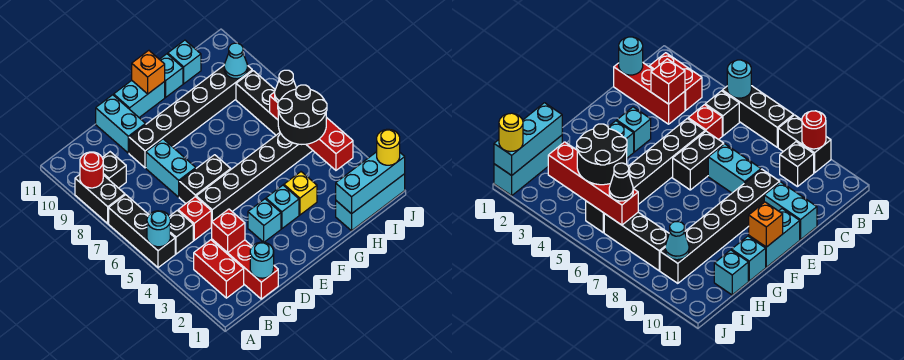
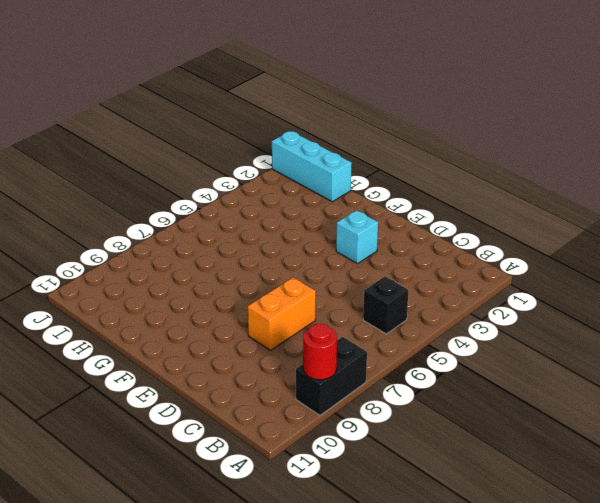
orange 1x2 brick [248,277,316,350] -> cyan 1x2 brick [146,139,196,197]
none -> black 1x3 brick [109,195,175,268]
none -> red 1x2 brick [194,240,244,298]
none -> black 1x1 brick [102,152,126,188]
none -> red 1x3 brick [212,240,278,299]

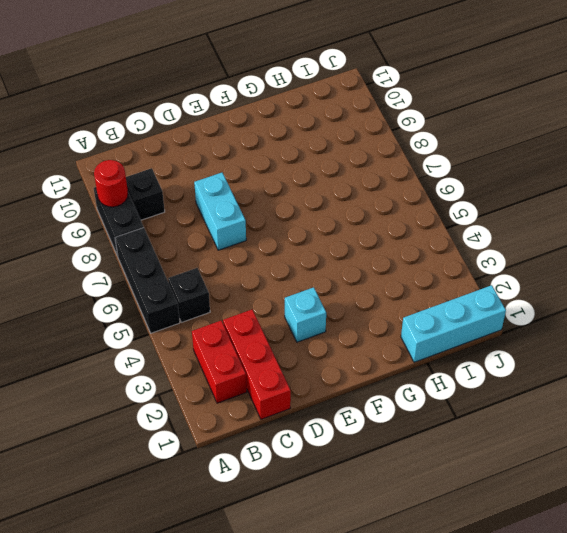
none -> red 1x1 brick [178,197,211,240]
none -> black 1x6 brick [196,133,313,226]
none -> black 1x2 brick [179,155,231,203]
none -> black 1x6 brick [129,66,252,168]

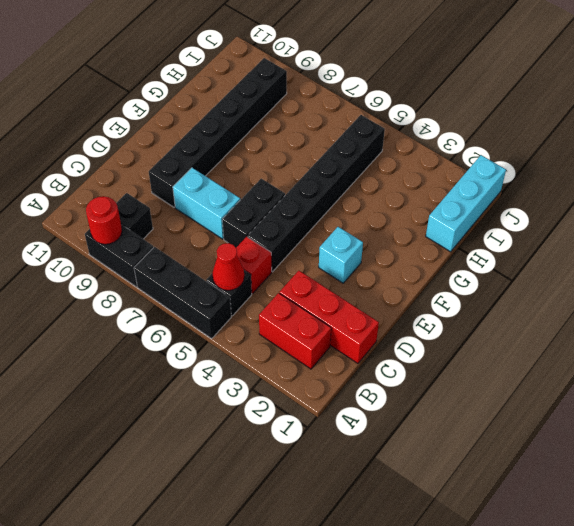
red 1x1 cone [212,243,244,290] -> none
none -> cyan 1x2 brick [96,95,146,153]
none -> cyan 1x2 brick [114,80,165,117]
none -> cyan 1x1 brick [266,185,299,229]
none -> yellow 1x1 brick [284,172,317,215]

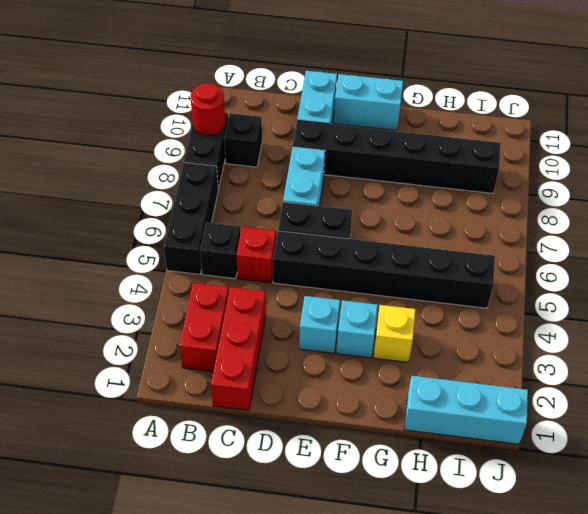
none -> cyan 1x1 brick [160,54,183,97]
none -> cyan 1x1 brick [168,40,201,84]
none -> black 1x3 brick [236,71,280,135]
none -> cyan 1x1 round brick [147,211,170,247]

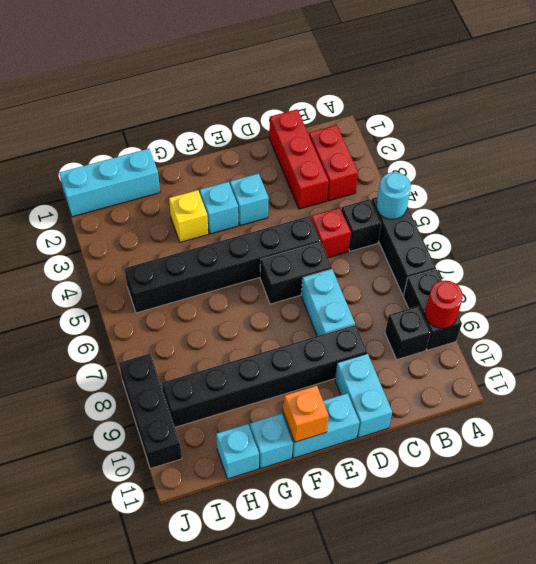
black 1x3 brick [119,354,182,469] -> black 1x3 brick moved to [236,71,280,135]
none -> cyan 1x1 round brick [250,242,274,278]
none -> red 1x1 brick [211,209,245,253]
none -> cyan 1x3 brick [336,152,405,214]
none -> red 1x4 brick [270,92,353,170]

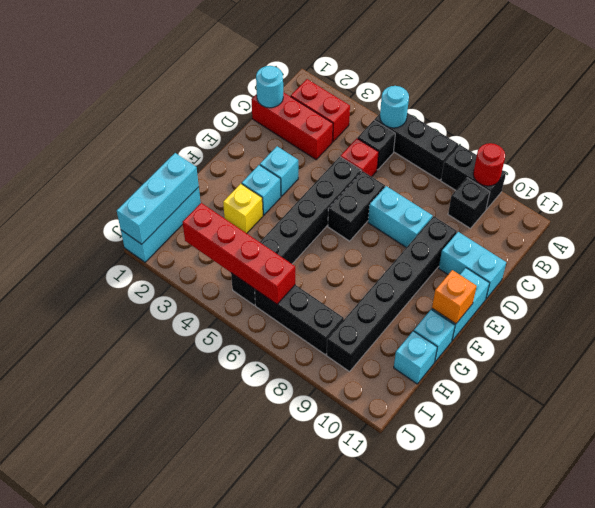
none -> red 1x1 brick [211,209,245,253]
none -> cyan 1x1 cone [224,43,248,79]
none -> black 2x2 round brick [278,85,327,144]
none -> black 1x1 cone [275,70,296,102]

